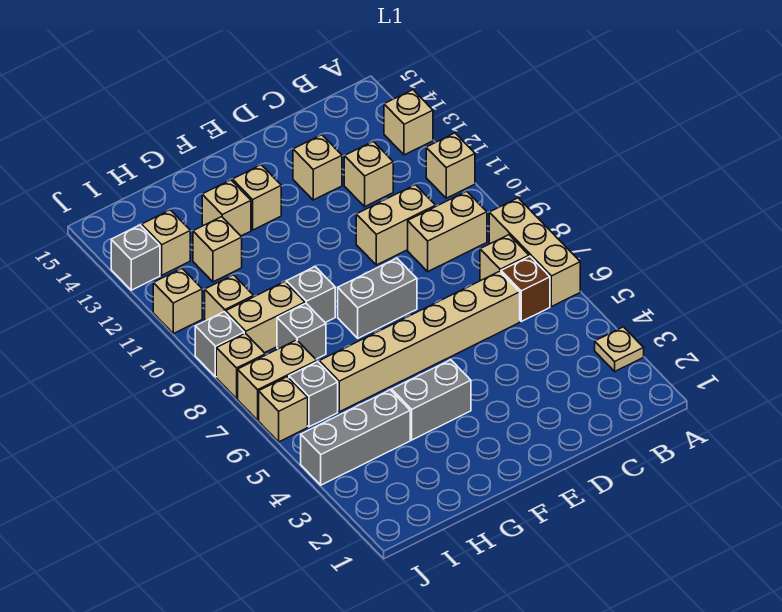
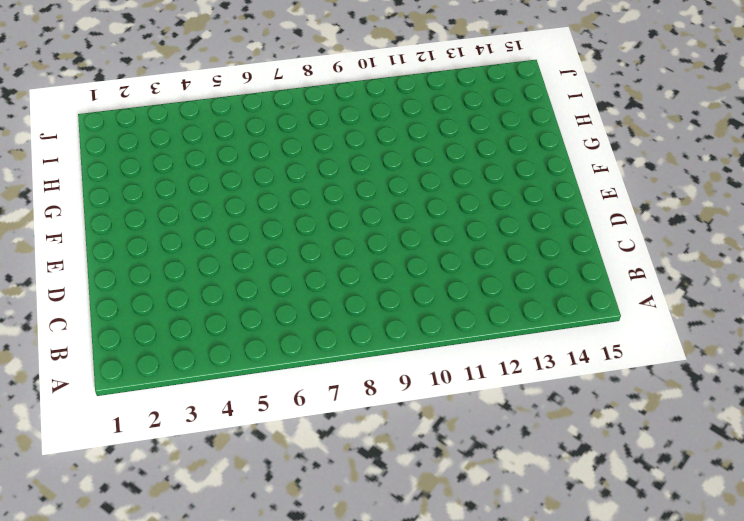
none -> tan 1x1 plate [595,327,644,371]
none -> tan 1x3 brick [489,198,580,307]
none -> tan 1x1 brick [426,133,475,198]

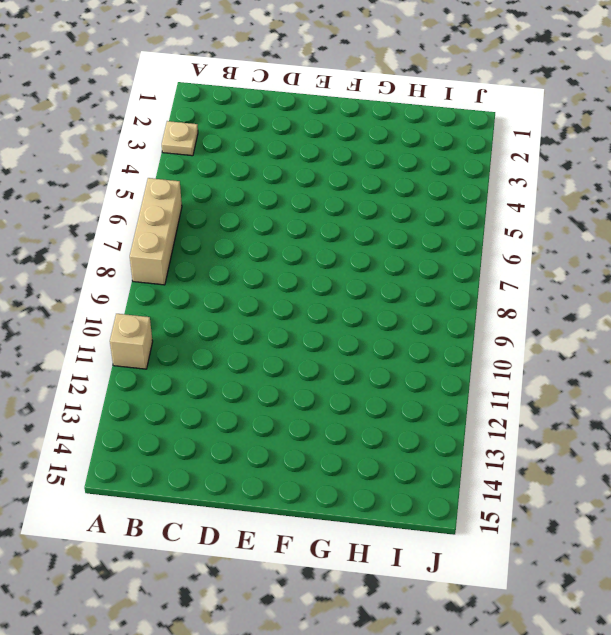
none -> tan 1x1 brick [384,90,433,155]
none -> brown 1x1 brick [501,256,550,321]
none -> tan 1x1 brick [480,235,529,280]

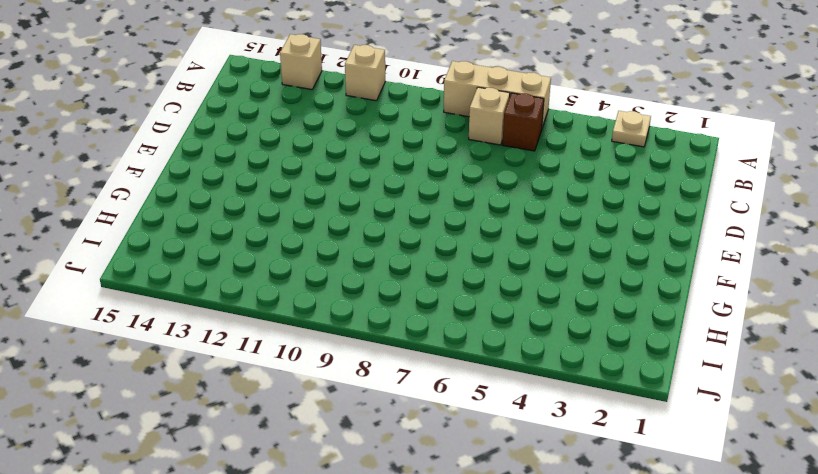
none -> tan 1x2 brick [408,191,487,271]
none -> tan 1x6 brick [319,271,520,412]
none -> tan 1x2 brick [356,185,436,265]

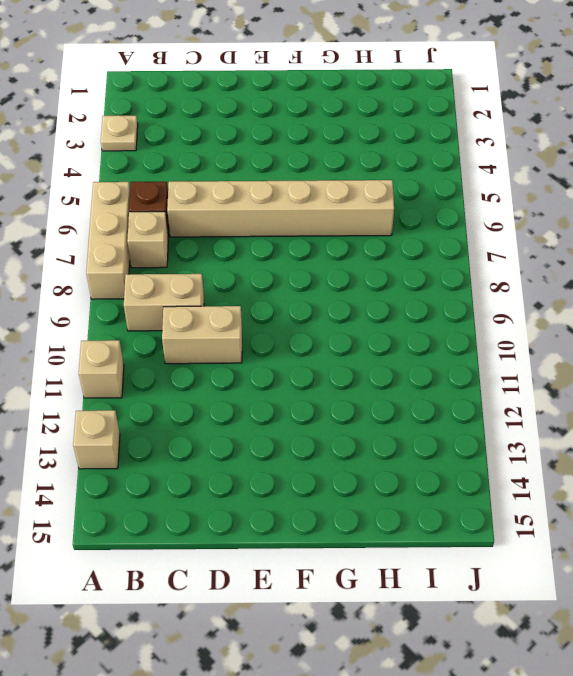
none -> tan 1x1 brick [344,141,393,207]
none -> tan 1x1 brick [293,135,342,200]
none -> grey 1x2 brick [338,258,417,338]

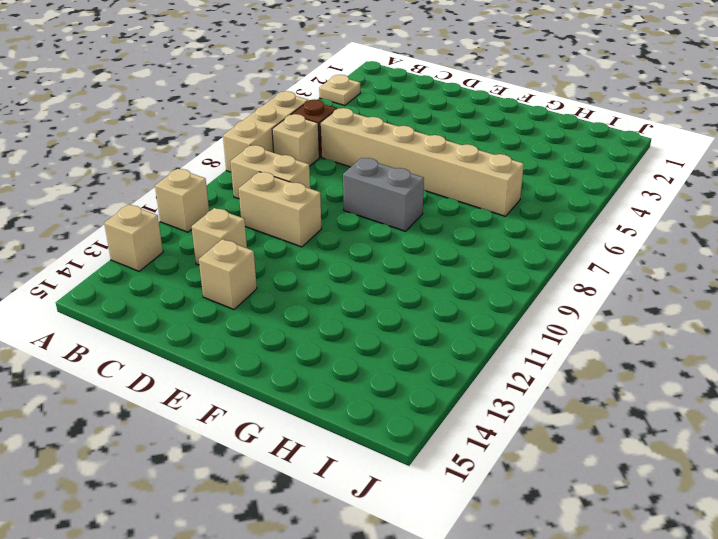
none -> grey 1x2 brick [392,360,471,440]
none -> tan 1x1 brick [232,165,281,230]
none -> grey 1x1 brick [286,267,335,323]

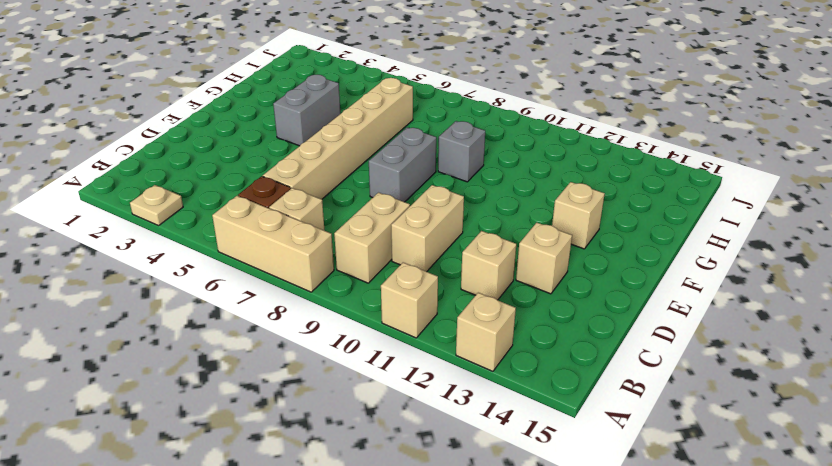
none -> tan 1x1 brick [202,180,251,236]
none -> grey 1x3 brick [301,390,410,485]
none -> grey 1x1 brick [277,303,326,359]

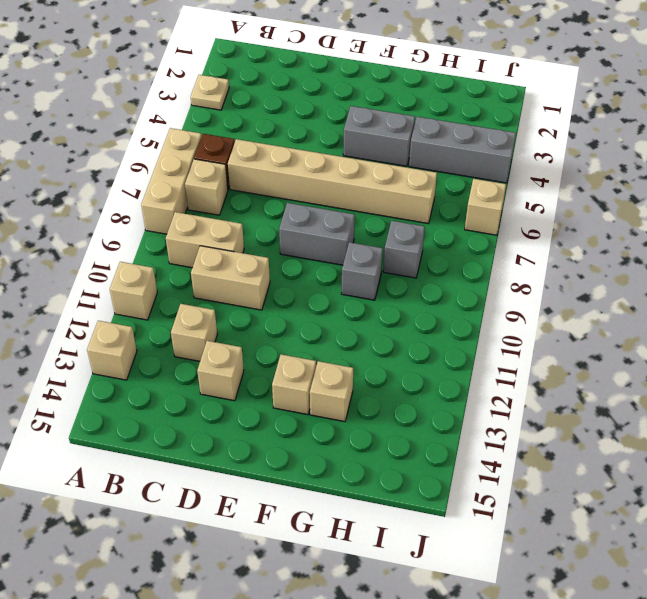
none -> tan 1x2 brick [226,282,305,353]
none -> tan 1x1 brick [193,217,242,282]
none -> grey 1x1 brick [289,362,338,427]

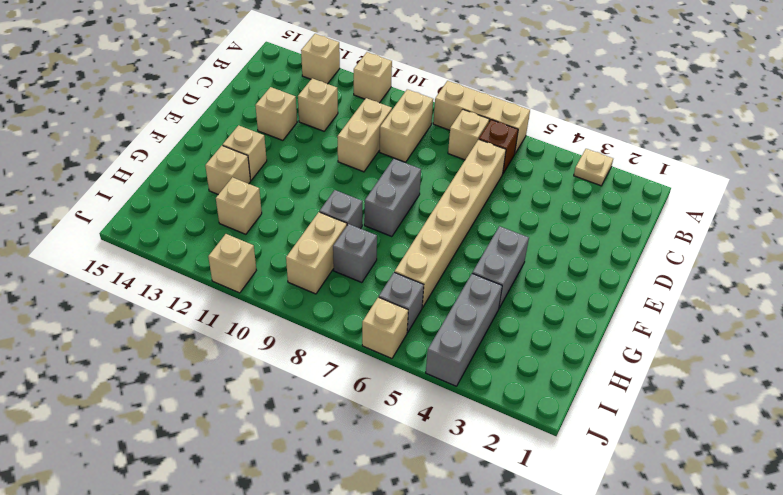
none -> tan 1x2 brick [238,340,317,420]
none -> tan 1x1 brick [205,275,254,321]
none -> tan 1x1 brick [142,210,190,275]

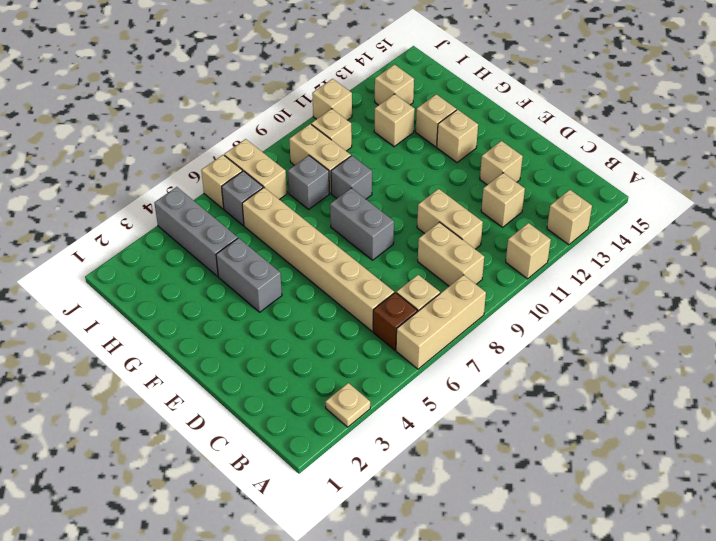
none -> tan 1x1 brick [216,333,265,398]
none -> grey 1x1 brick [195,312,244,377]
none -> grey 1x1 brick [111,225,160,290]

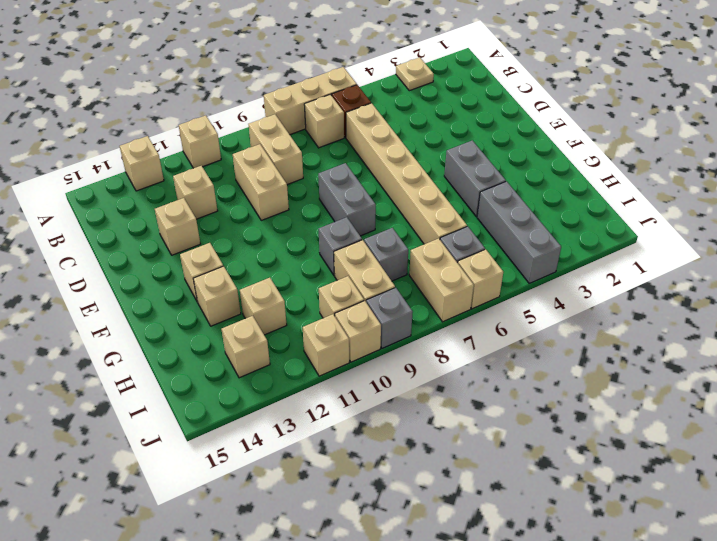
tan 1x1 brick [335,301,381,362] -> tan 1x1 brick moved to [216,333,265,398]
none -> grey 1x1 brick [111,225,160,290]

